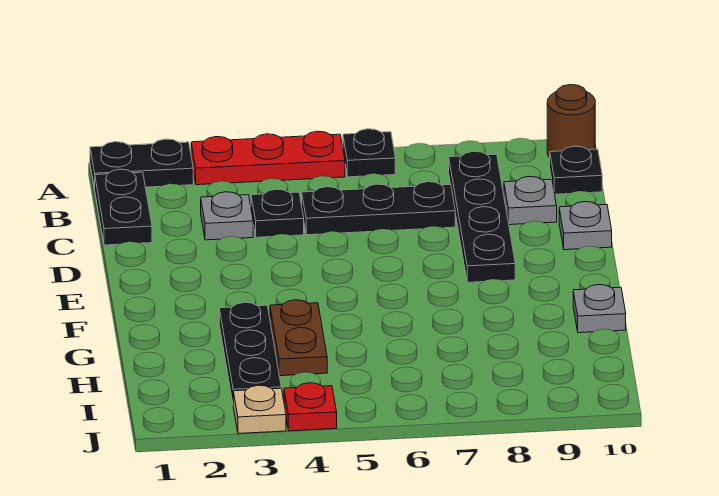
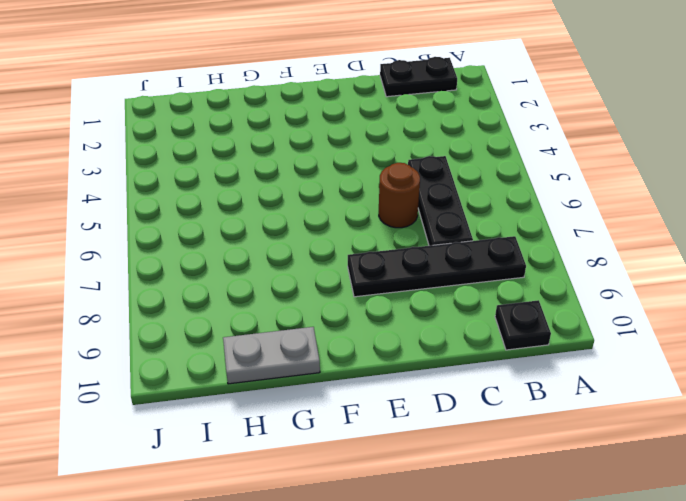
brown 1x1 round brick [379,163,420,228] -> brown 1x1 round brick moved to [547,85,595,158]
grey 1x2 plate [223,327,320,384] -> grey 1x1 plate [573,285,626,333]
none -> black 1x2 plate [90,139,193,189]
none -> red 1x3 plate [191,131,345,185]
none -> black 1x1 plate [343,129,395,177]

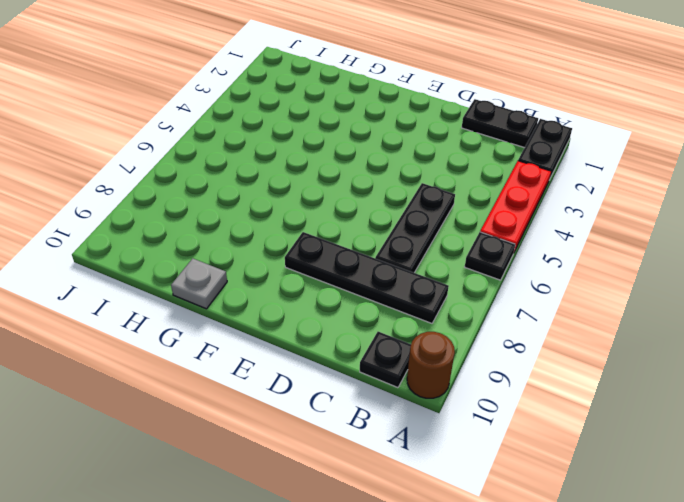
none -> grey 1x1 plate [201,192,253,240]
none -> black 1x1 plate [251,189,304,237]
none -> grey 1x1 plate [504,177,557,225]

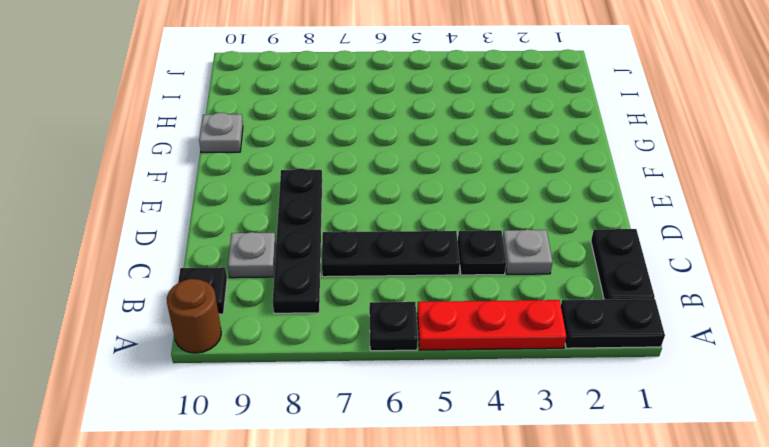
none -> grey 1x1 plate [559,202,612,250]
none -> black 1x3 plate [219,302,281,402]
none -> brown 1x2 plate [270,300,327,376]

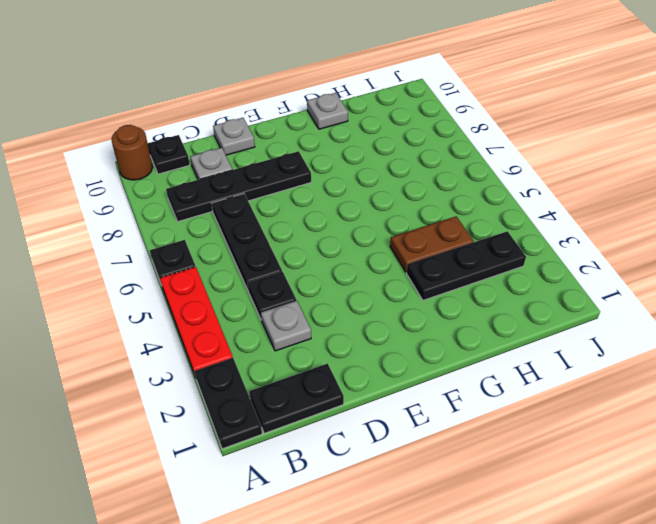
none -> tan 1x1 plate [233,385,286,434]
none -> red 1x1 plate [284,383,337,431]

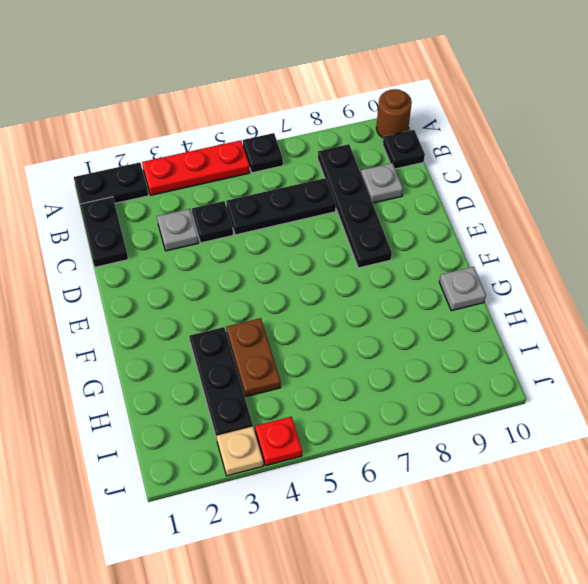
none -> grey 1x1 plate [559,202,612,250]

